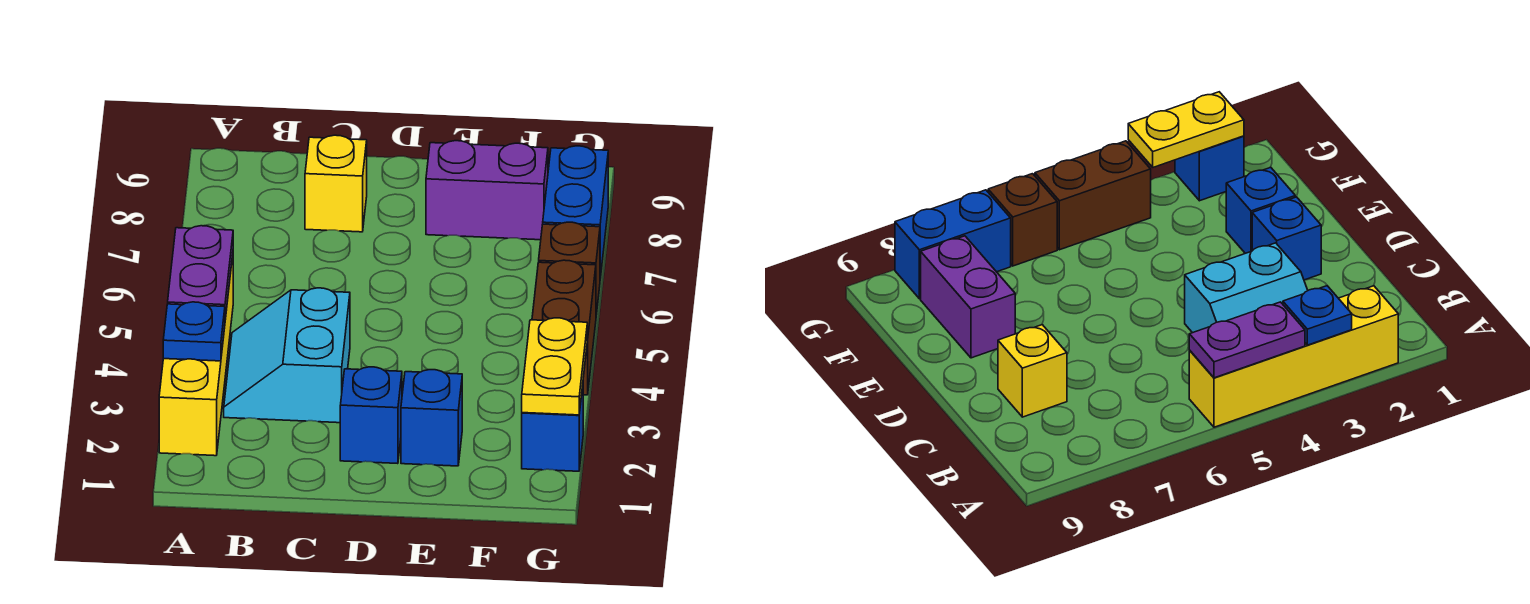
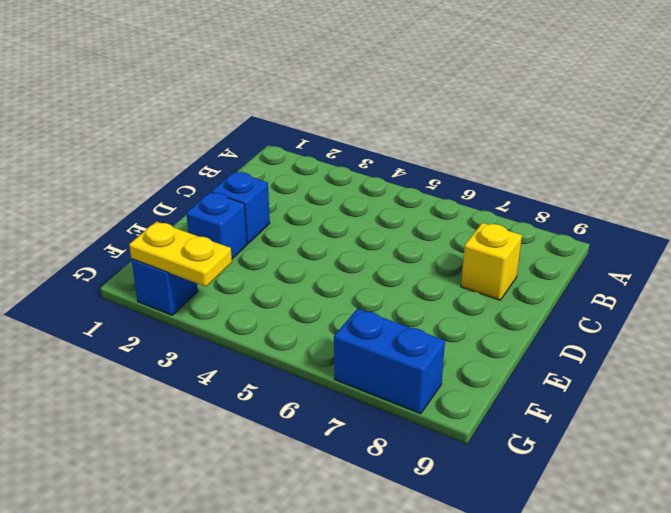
none -> yellow 1x4 brick [159,255,233,456]
none -> cyan 2x2 slope [224,288,350,423]
none -> purple 1x2 brick [426,141,548,240]

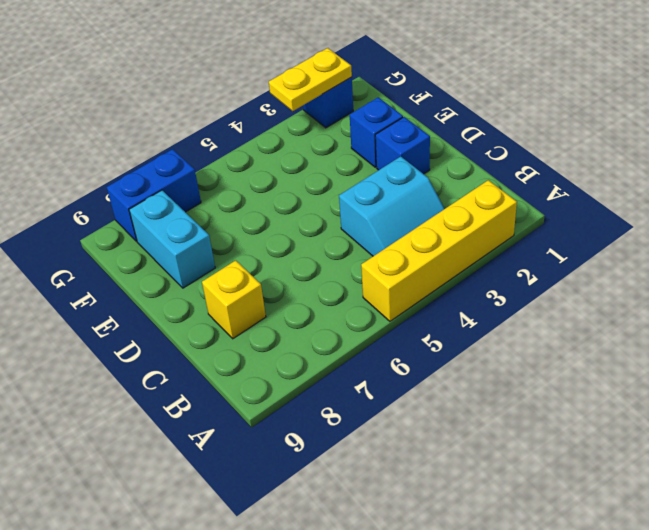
cyan 1x2 brick [129,190,215,288] -> purple 1x2 brick [426,141,548,240]
none -> brown 1x2 brick [532,260,596,395]
none -> brown 1x1 brick [539,222,600,315]
none -> blue 1x1 plate [163,302,225,361]

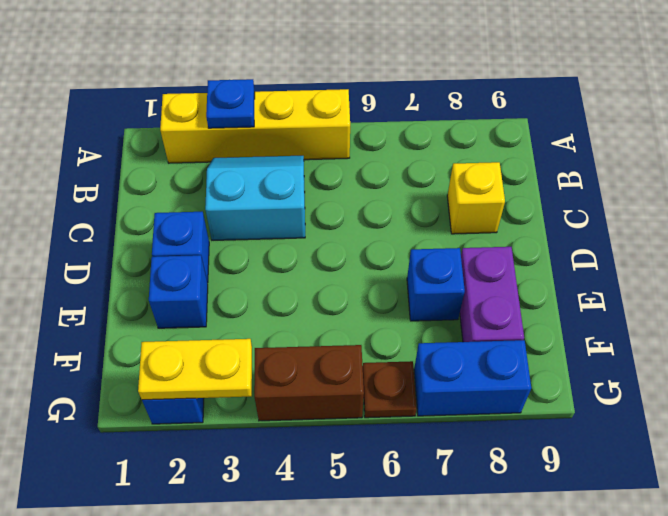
blue 1x1 brick [407,248,465,321] -> none
brown 1x1 plate [363,361,417,418] -> brown 1x1 brick [539,222,600,315]
none -> purple 1x2 plate [168,226,233,319]

